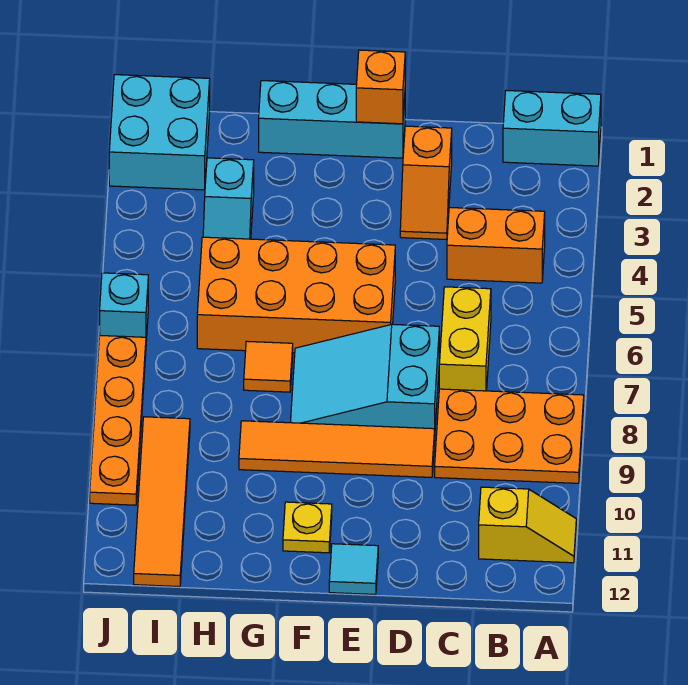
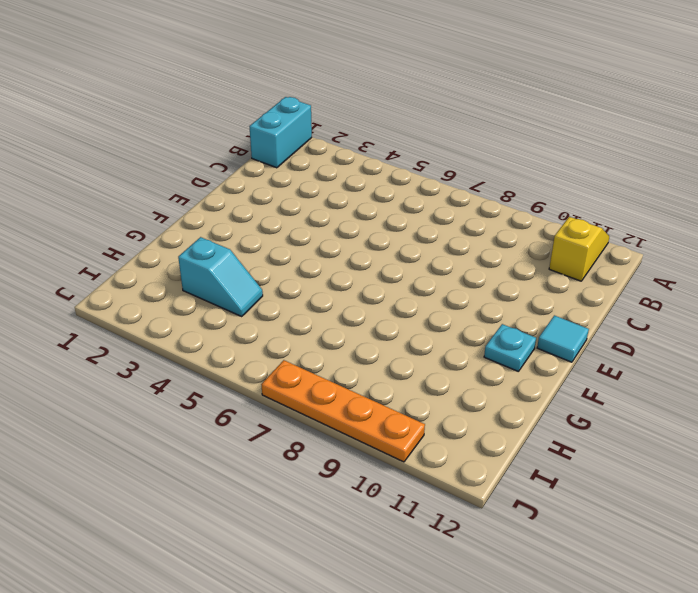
cyan 1x1 plate [484,324,536,372] -> yellow 1x1 plate [283,502,332,553]
none -> orange 2x3 plate [435,389,584,483]
none -> orange 1x2 brick [447,207,545,283]
none -> yellow 1x2 brick [439,287,491,391]

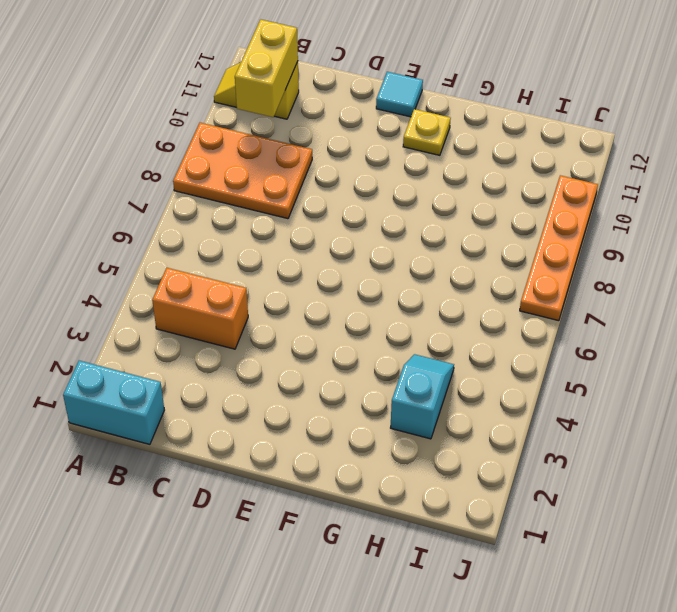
yellow 1x2 brick [235,19,298,117] -> yellow 1x2 brick moved to [439,287,491,391]
none -> orange 1x2 slope [400,126,452,239]
none -> cyan 2x3 slope [290,324,439,429]
none -> orange 1x4 tile [239,421,435,477]

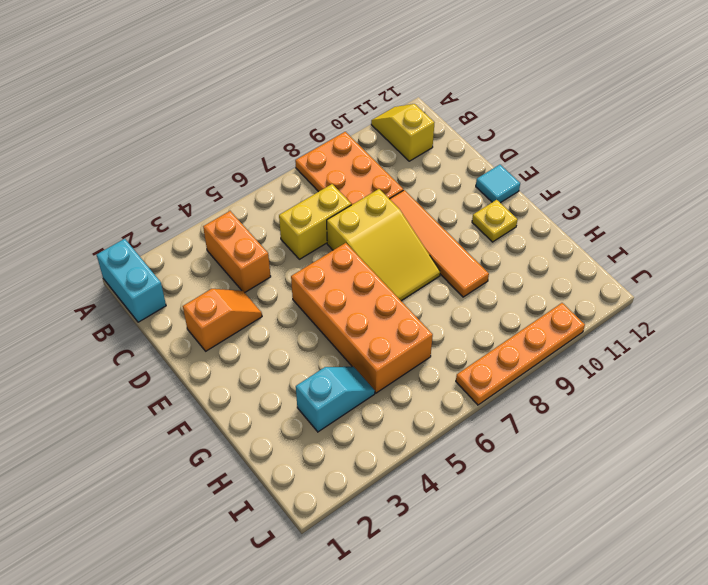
yellow 2x3 slope [327,189,440,301] -> cyan 2x3 slope [290,324,439,429]
none -> cyan 1x3 brick [259,81,405,158]
none -> orange 1x1 tile [244,341,293,392]
none -> cyan 2x2 brick [109,75,210,190]

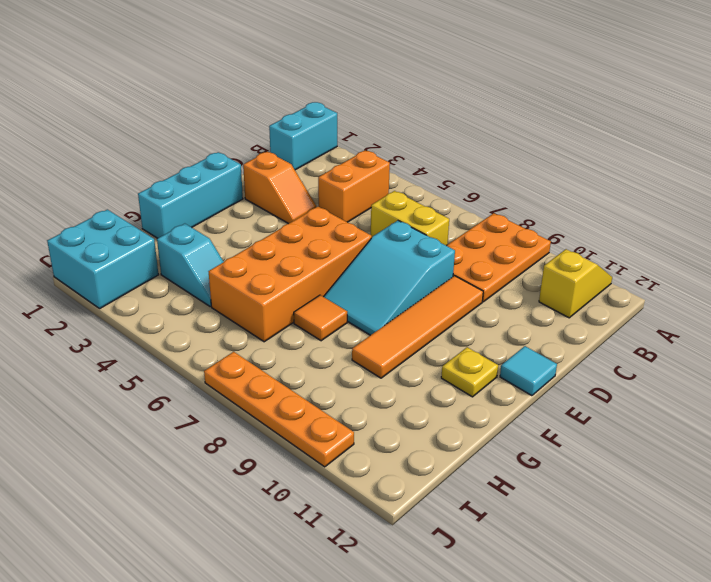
none -> orange 1x4 tile [134,417,190,587]
none -> cyan 1x1 brick [100,273,148,340]
none -> orange 1x1 brick [356,50,405,124]

